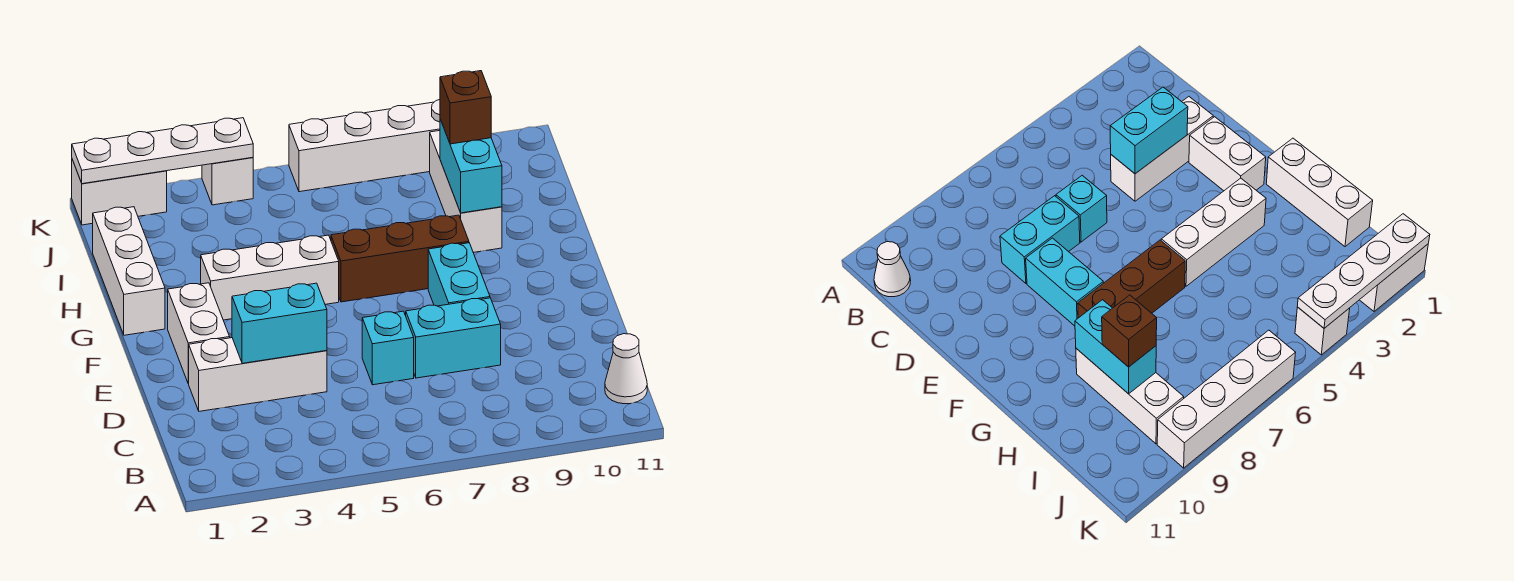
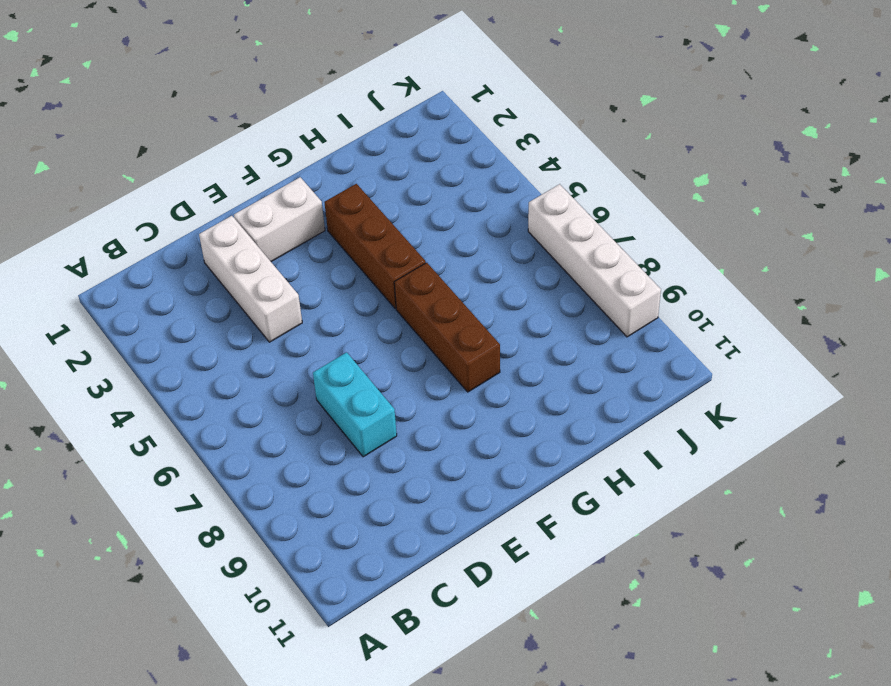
brown 1x3 brick [324,184,426,309] -> white 1x3 brick [201,235,339,320]
none -> white 1x1 cone [605,334,647,404]
none -> cyan 1x1 brick [362,311,414,385]
none -> cyan 1x2 brick [428,243,490,306]

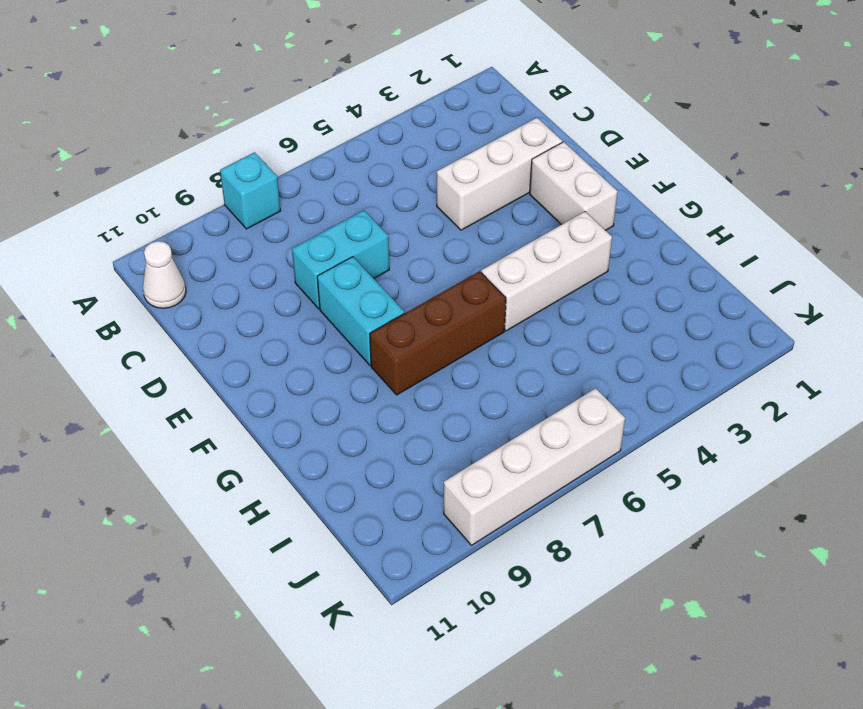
cyan 1x1 brick [220,152,281,229] -> cyan 1x1 brick moved to [362,311,414,385]
none -> white 1x3 brick [93,207,165,335]
none -> white 1x3 brick [430,131,502,252]
none -> white 1x2 brick [72,160,167,225]

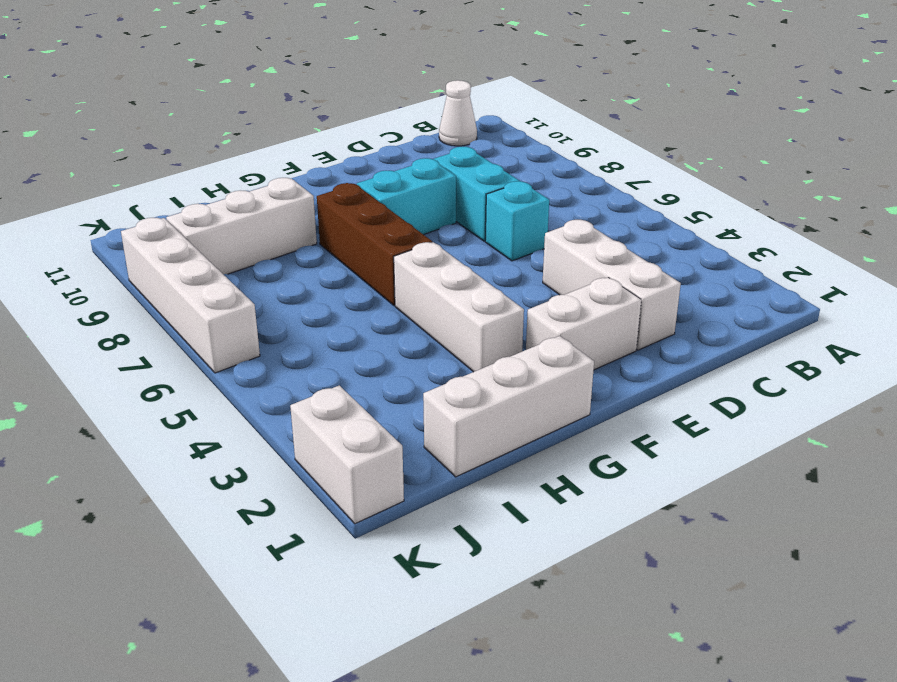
none -> white 1x1 brick [202,157,253,205]
none -> cyan 1x2 brick [232,283,327,363]
none -> cyan 1x2 brick [440,119,502,213]

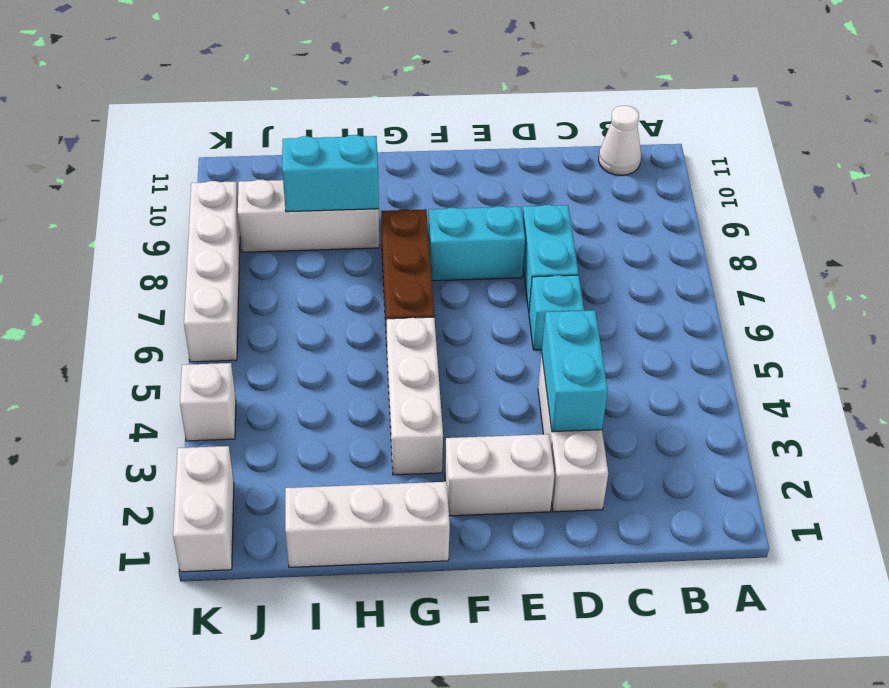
none -> white 1x4 plate [72,118,253,184]
none -> brown 1x1 brick [440,71,491,144]

